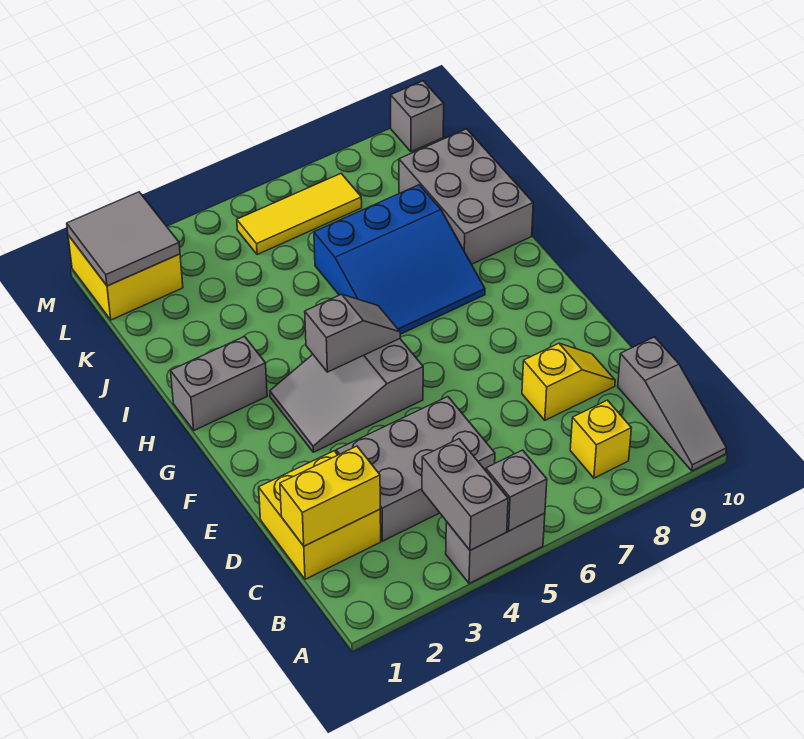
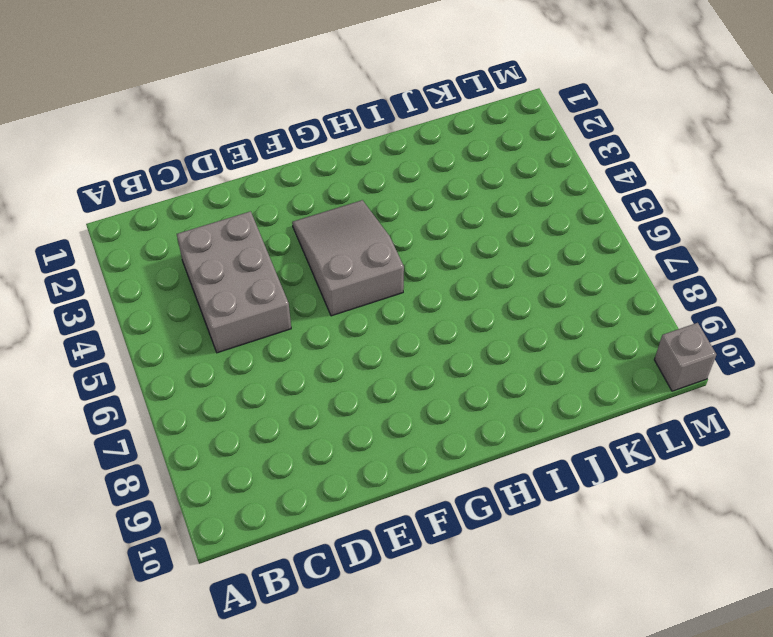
none -> grey 1x2 brick [446,513,545,583]
none -> grey 1x3 slope [618,337,727,471]
none -> yellow 1x1 brick [570,400,631,478]

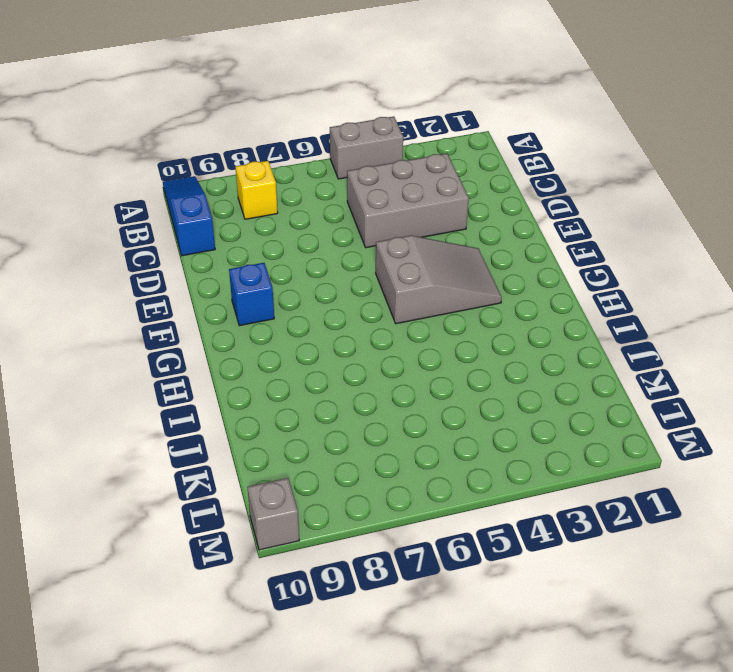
blue 1x3 slope [163,176,215,256] -> grey 1x3 slope [618,337,727,471]
blue 1x1 brick [229,263,274,326] -> none
none -> yellow 2x2 brick [259,451,381,579]
none -> yellow 1x2 slope [522,343,615,420]
none -> grey 1x2 brick [171,336,267,430]

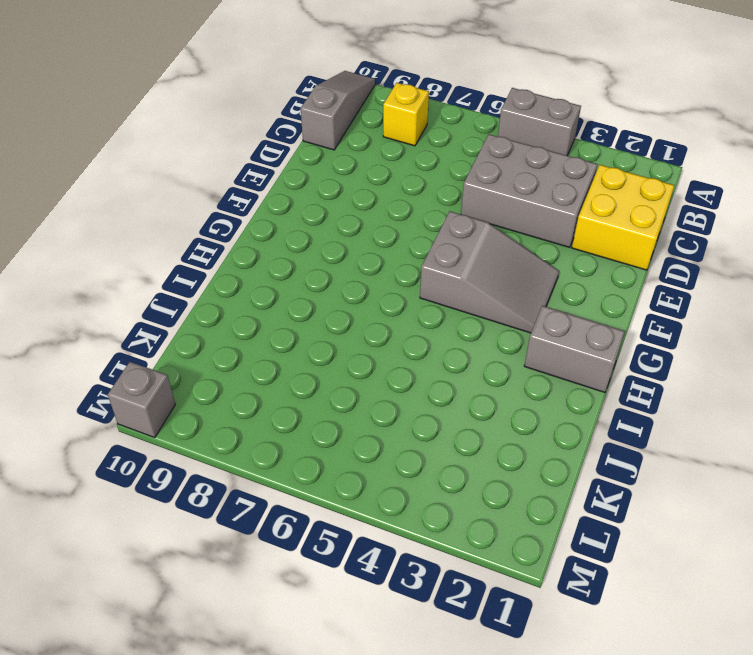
none -> yellow 1x2 slope [522,343,615,420]
none -> blue 3x3 slope [314,185,485,334]
none -> grey 2x3 brick [399,129,533,264]

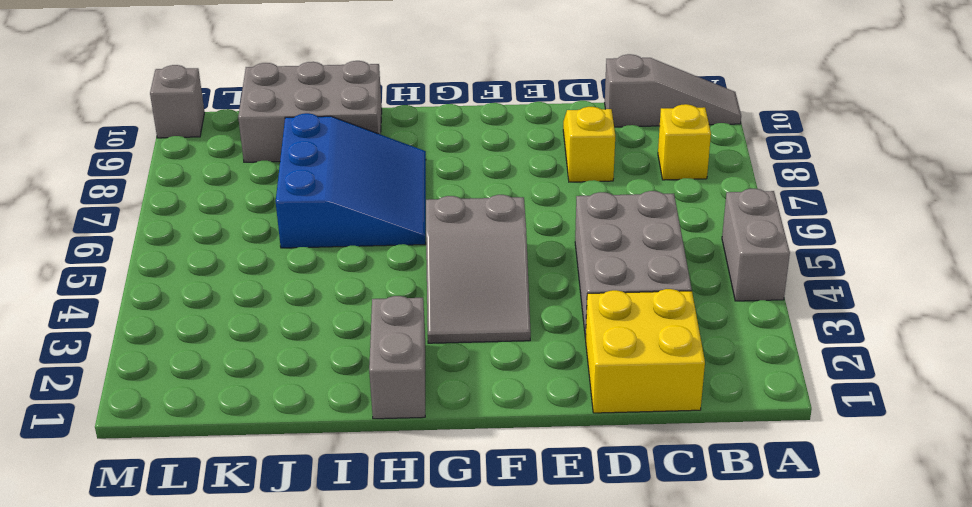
none -> yellow 2x2 brick [68,235,183,320]
none -> yellow 1x3 tile [237,174,362,255]
none -> grey 1x2 brick [422,439,508,550]

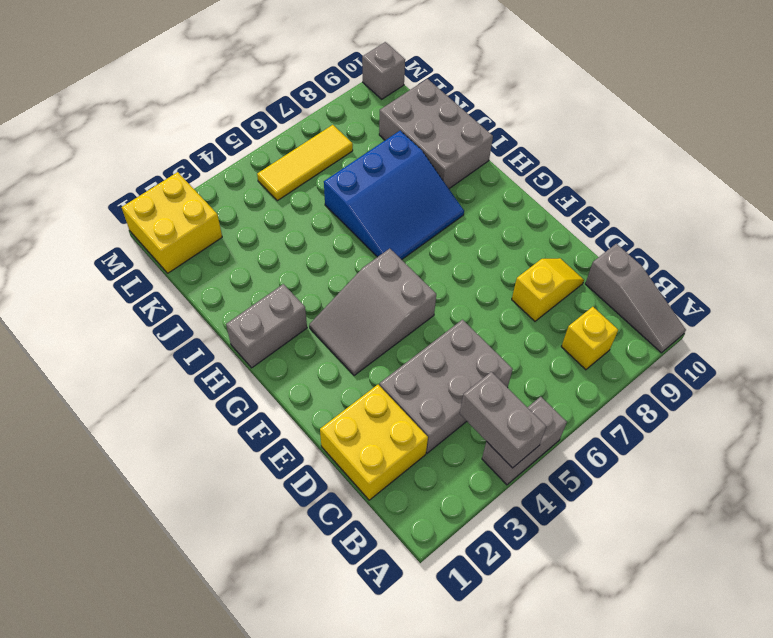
none -> grey 1x1 brick [486,450,547,531]
none -> yellow 1x2 brick [280,446,380,546]
none -> grey 1x2 slope [305,294,400,372]

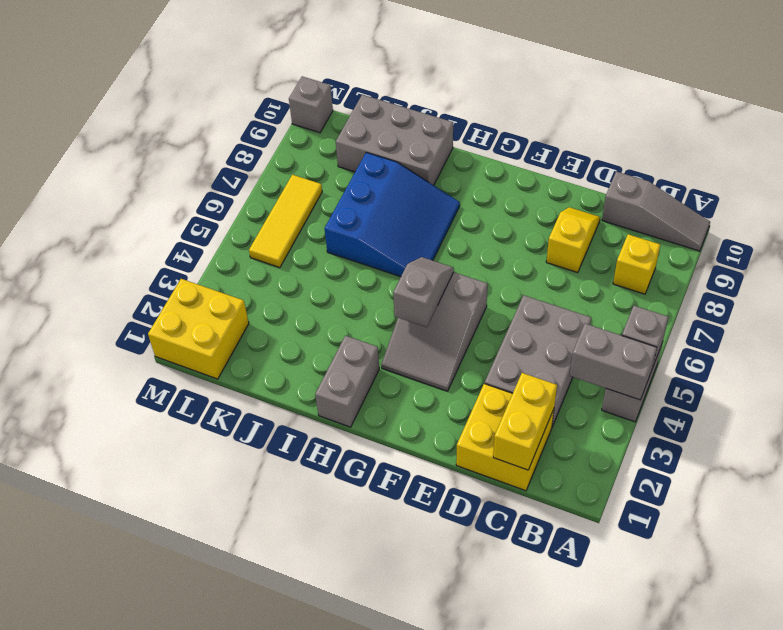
none -> grey 2x2 tile [67,192,180,286]

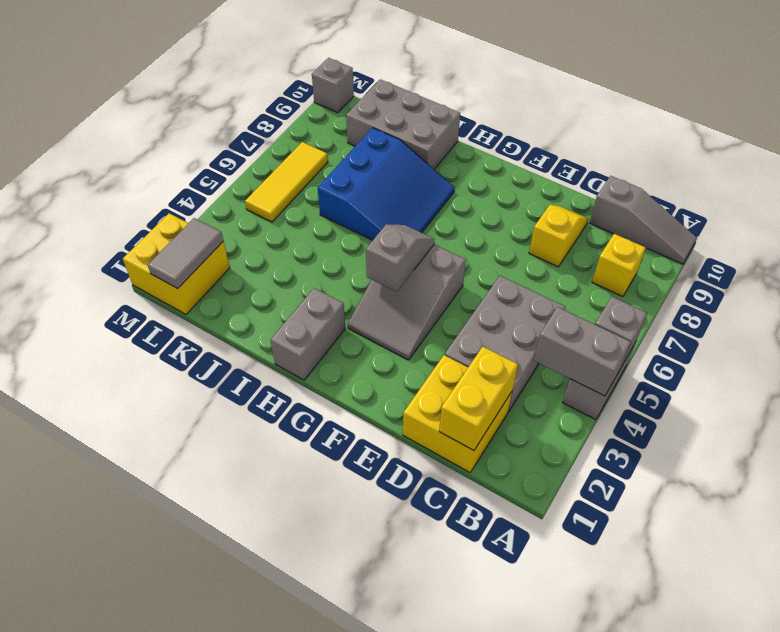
grey 1x2 tile [148,218,223,288] -> grey 2x2 tile [67,192,180,286]

